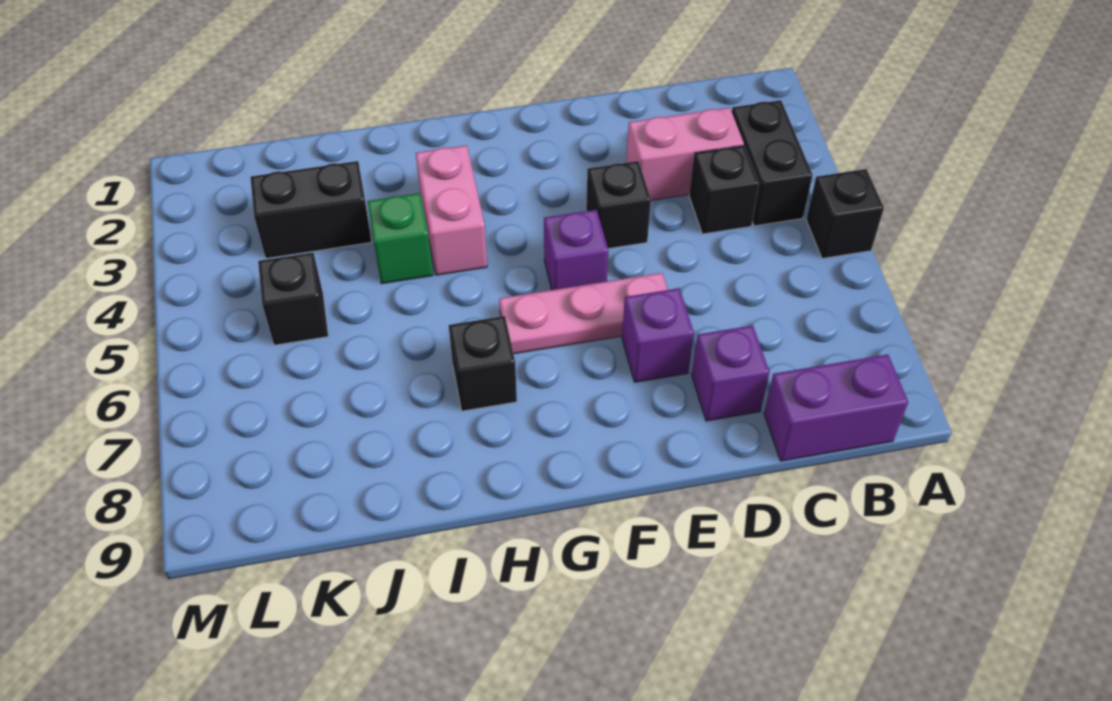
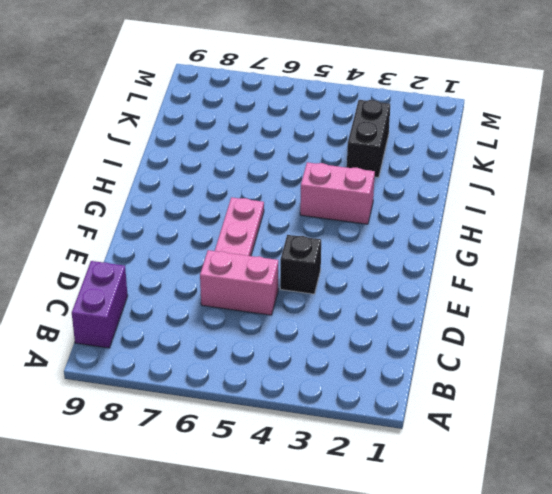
pink 1x2 brick [200,250,278,315] -> pink 1x2 brick turned to [626,108,744,200]
none -> black 1x1 brick [806,169,884,258]
none -> black 1x2 brick [732,100,813,226]
none -> black 1x1 brick [689,145,759,234]

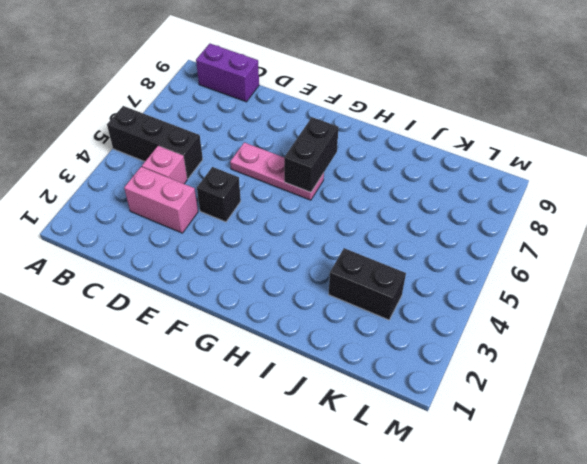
black 1x3 brick [107,106,203,179] -> black 1x1 brick [806,169,884,258]
pink 1x1 brick [142,146,187,184] -> black 1x1 brick [689,145,759,234]
black 1x2 brick [284,117,339,192] -> black 1x2 brick moved to [732,100,813,226]
none -> purple 1x1 brick [692,326,769,421]
none -> purple 1x1 brick [622,288,694,382]
none -> purple 1x1 brick [544,210,608,290]

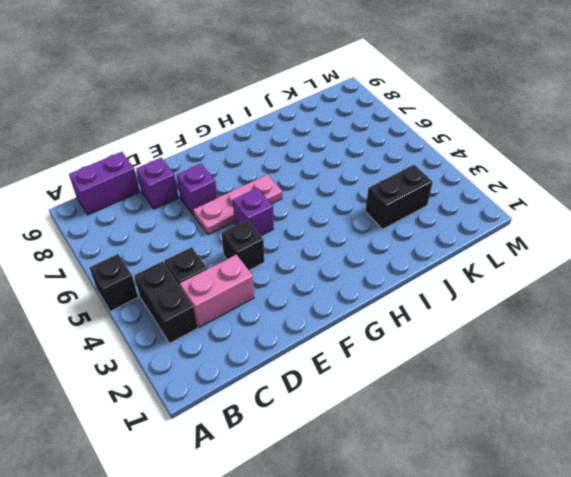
none -> pink 1x2 brick [416,145,487,275]
none -> black 1x1 brick [449,316,517,411]
none -> green 1x1 brick [367,193,433,284]

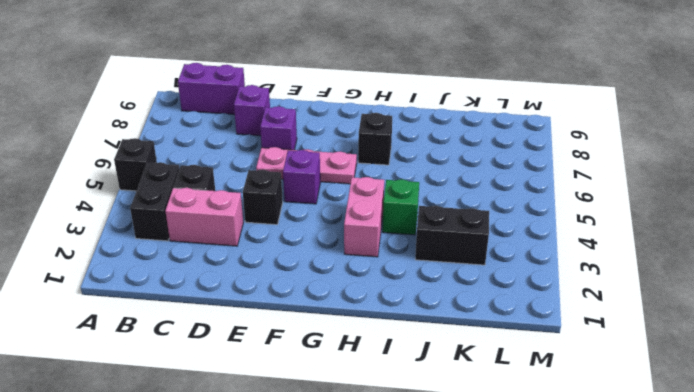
none -> black 1x1 brick [258,253,328,345]

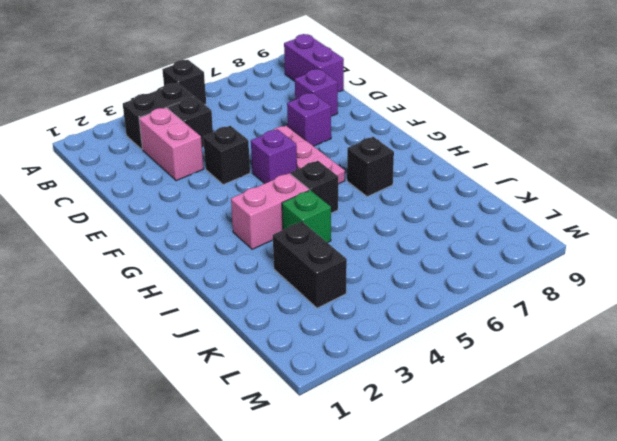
black 1x1 brick [291,161,338,213] -> black 1x1 brick moved to [258,253,328,345]

